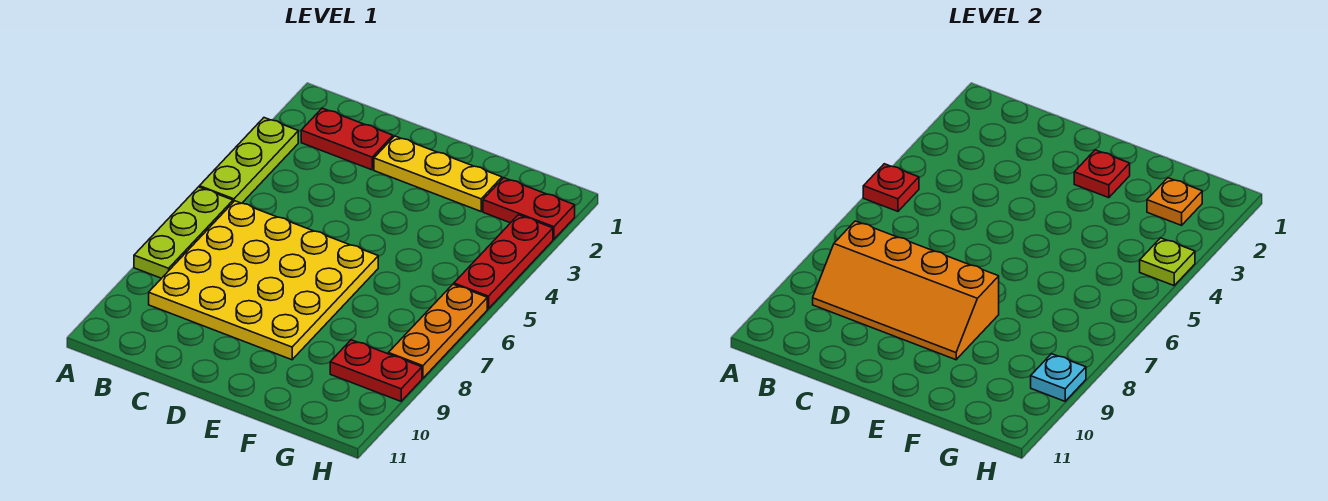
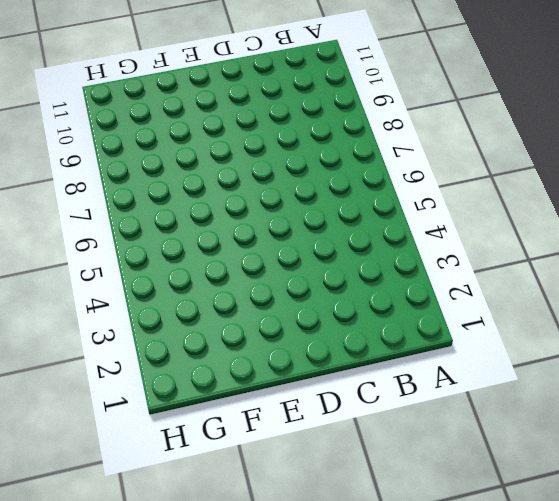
none -> lime 1x3 plate [199,118,298,203]
none -> lime 1x3 plate [134,187,233,278]
none -> red 1x2 plate [301,108,393,170]

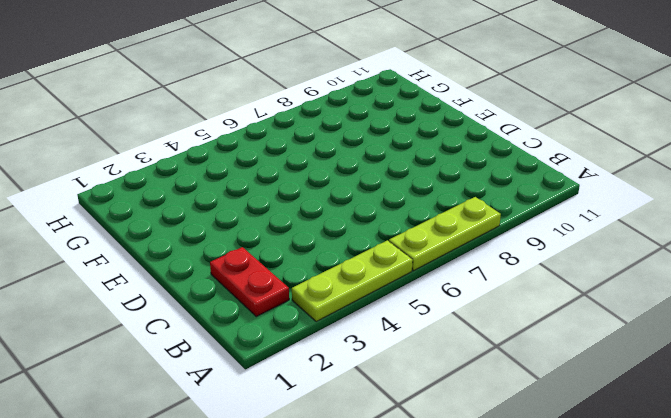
none -> yellow 4x4 plate [149,201,378,360]
none -> yellow 1x3 plate [374,136,502,211]
none -> red 1x2 plate [483,178,575,239]

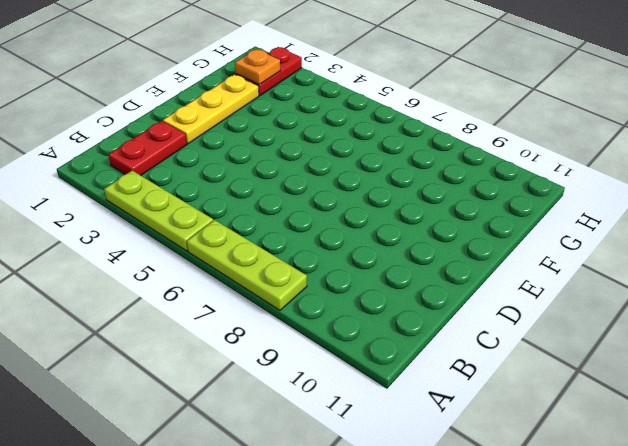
none -> yellow 4x4 plate [149,201,378,360]
none -> red 1x2 plate [330,340,422,401]
none -> red 1x3 plate [454,215,553,309]

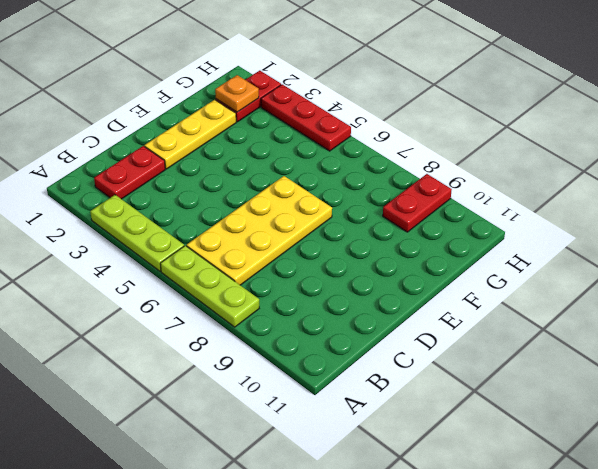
yellow 2x4 plate [187,176,332,285] -> yellow 4x4 plate [149,201,378,360]
none -> orange 1x3 plate [388,284,487,378]
none -> red 1x1 plate [863,164,919,211]
none -> orange 2x4 slope [813,221,999,360]

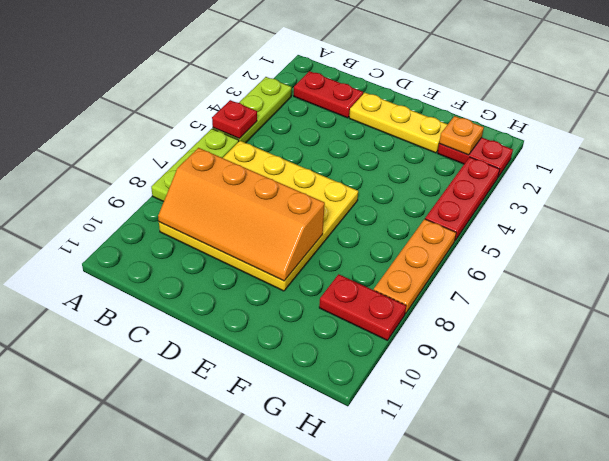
none -> red 1x1 plate [1074,150,1130,198]
none -> lime 1x1 plate [1140,238,1195,286]
none -> cyan 1x1 plate [1031,354,1086,401]

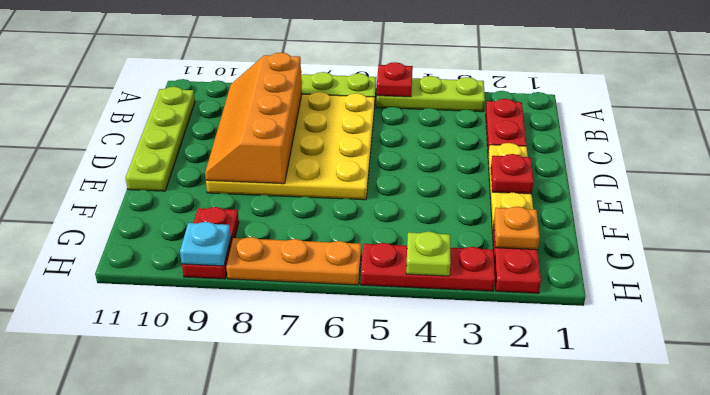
lime 1x4 plate [125,87,195,191] -> none

